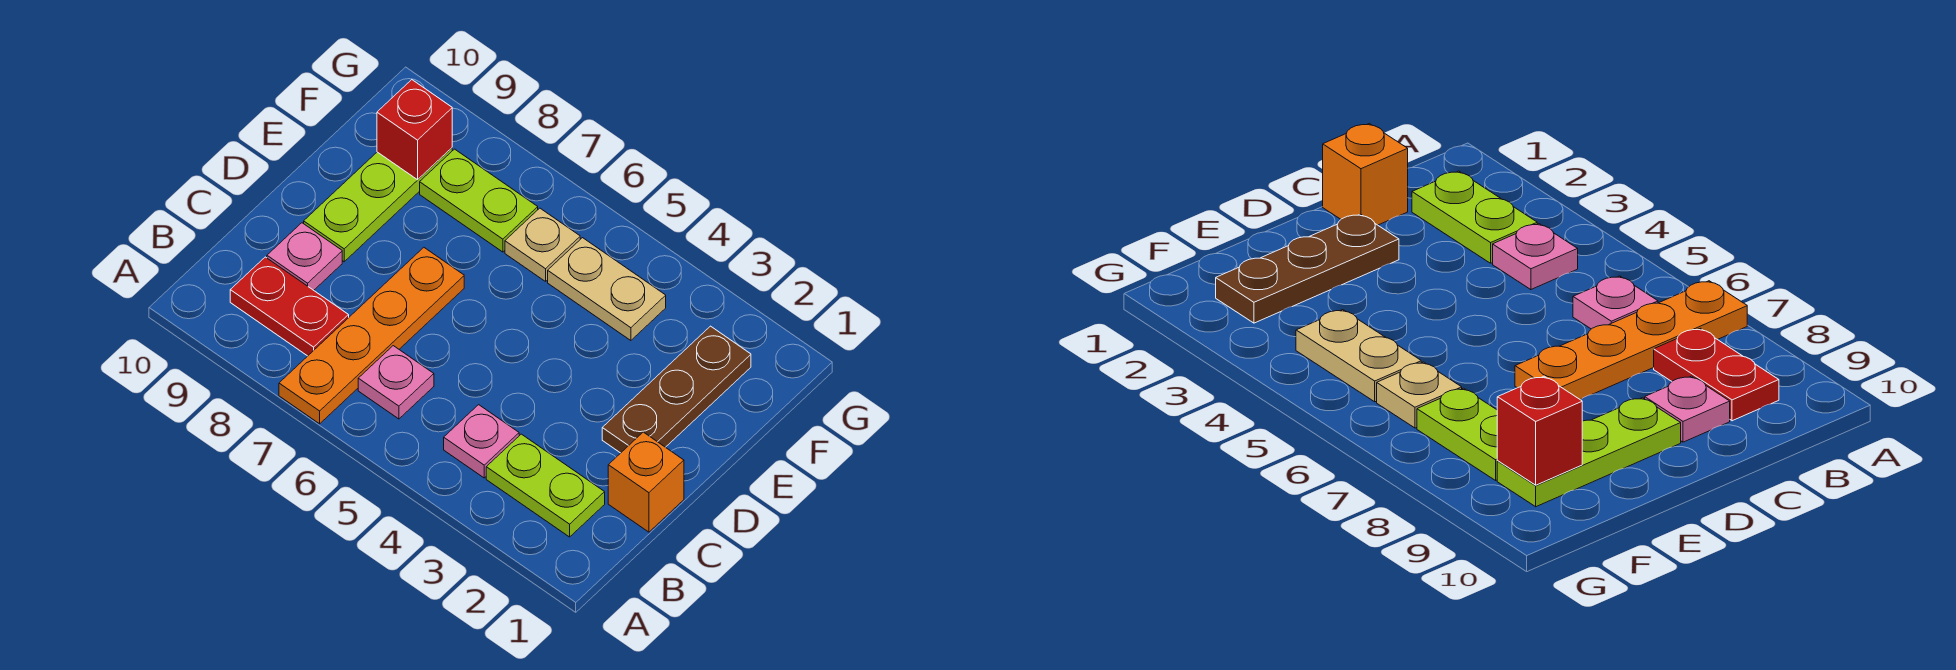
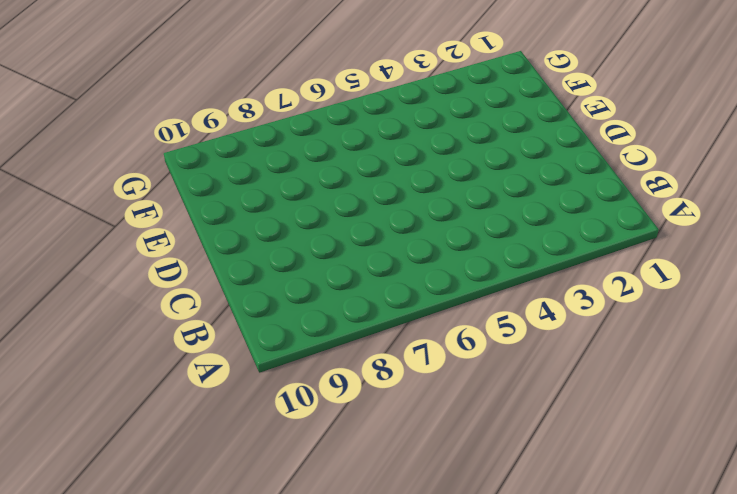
none -> orange 1x4 plate [279,248,464,424]
none -> lime 1x2 plate [486,434,605,537]
none -> pink 1x1 plate [444,405,519,478]

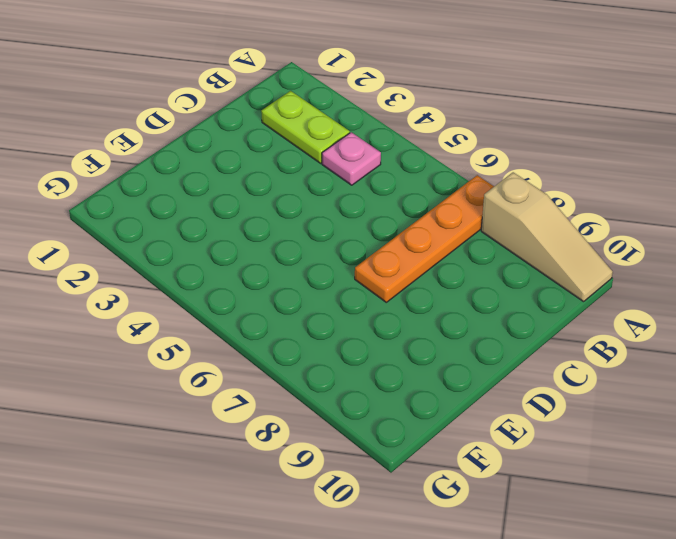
tan 1x3 slope [481,172,613,302] -> none
none -> pink 1x1 plate [358,346,434,419]
none -> red 1x2 plate [230,257,349,356]
none -> orange 1x1 brick [608,432,684,532]

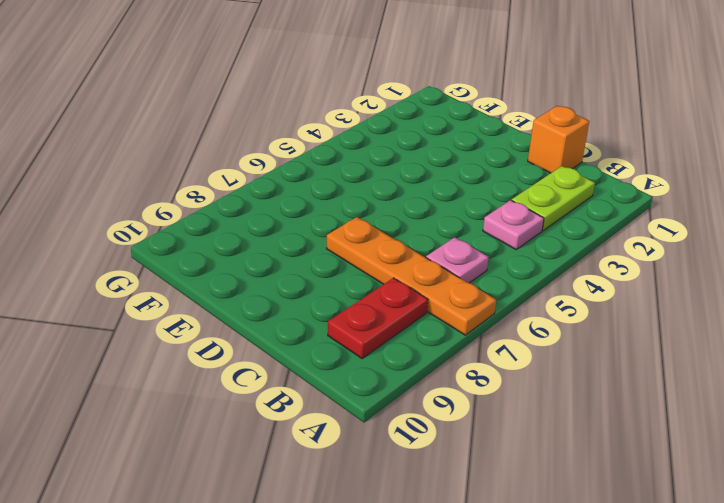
none -> pink 1x1 plate [267,223,342,290]
none -> brown 1x3 plate [602,326,751,453]
none -> lime 1x3 plate [304,148,452,262]

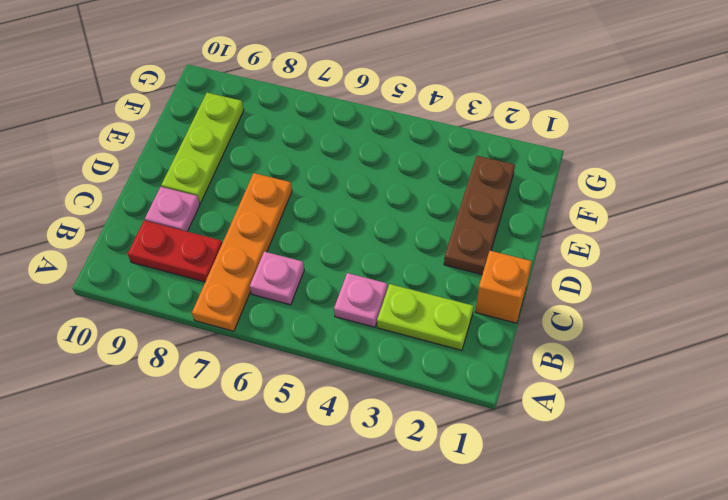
none -> tan 1x2 plate [548,238,666,340]
none -> tan 1x1 plate [505,208,580,281]
none -> lime 1x2 plate [420,149,538,252]

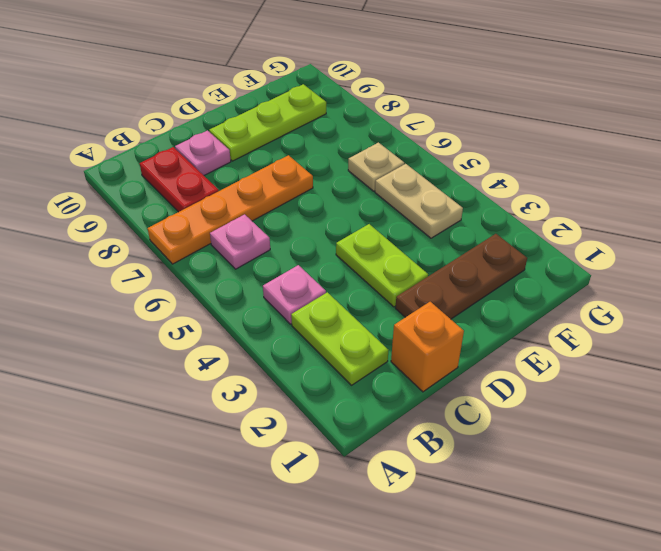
lime 1x2 plate [336,224,428,307] -> lime 1x2 plate moved to [420,149,538,252]
none -> red 1x1 brick [377,80,452,180]

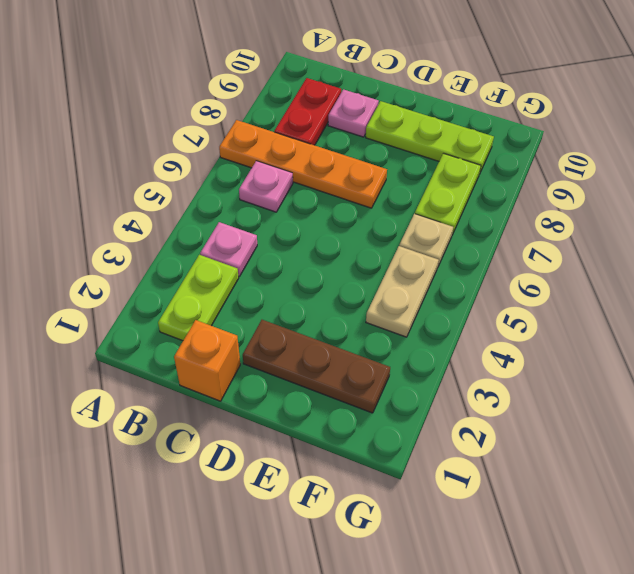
none -> red 1x1 brick [377,80,452,180]

